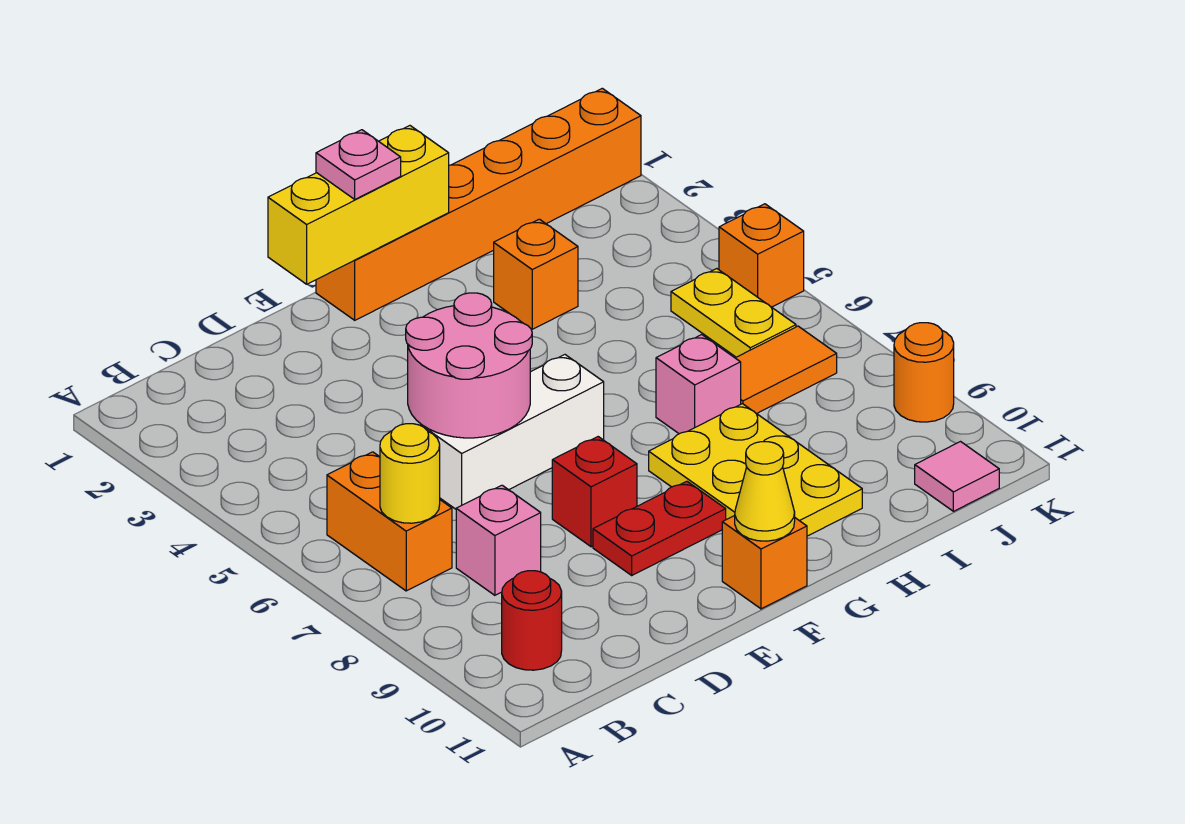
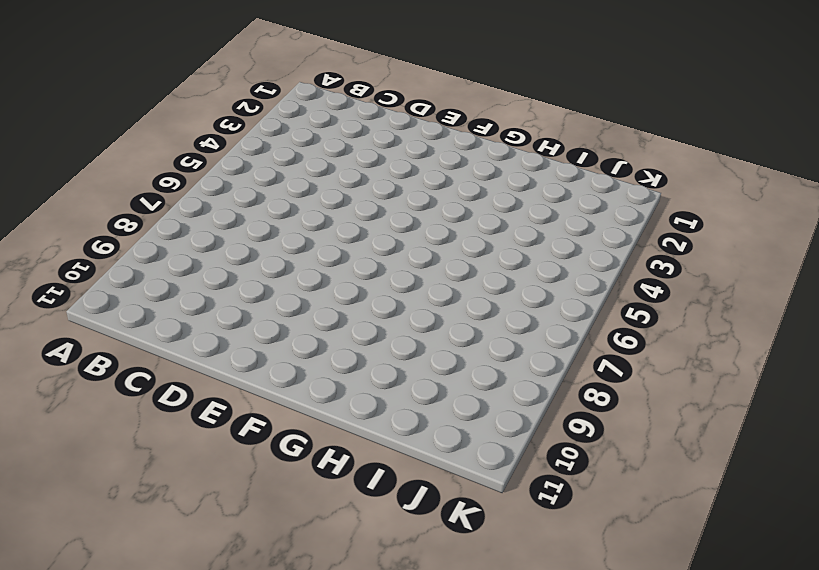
none -> orange 1x2 brick [327,452,452,591]
none -> red 1x1 round brick [502,571,562,670]
none -> pink 1x1 brick [456,485,541,595]

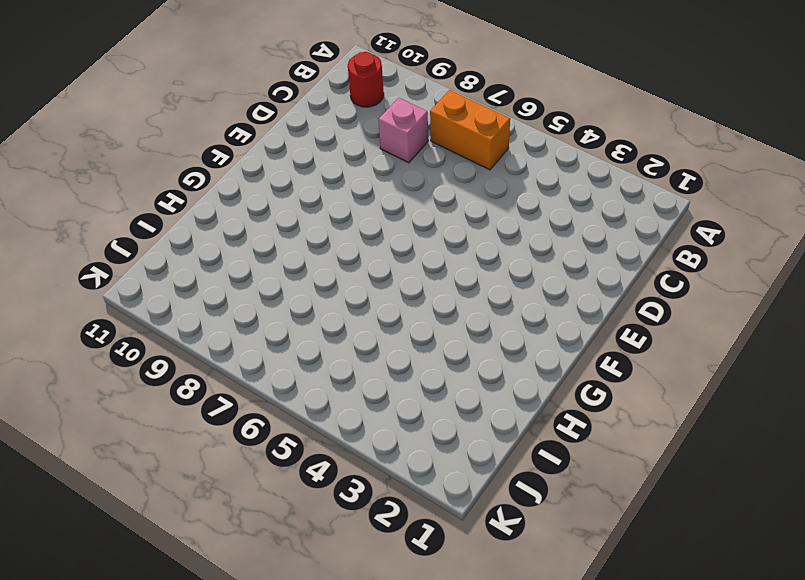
none -> white 1x3 brick [423,355,604,509]
none -> red 1x1 brick [552,437,637,547]
none -> red 1x2 plate [593,481,726,575]

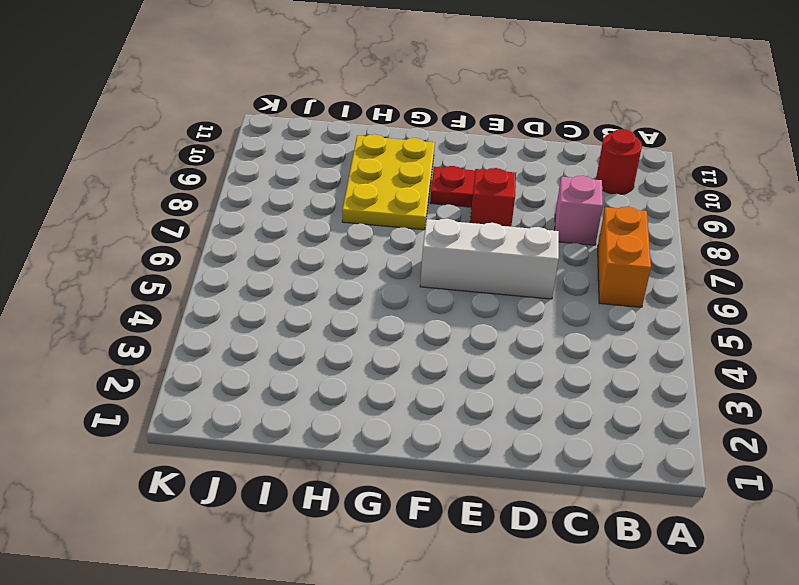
none -> orange 1x6 brick [316,88,641,320]
none -> orange 1x1 brick [722,516,807,609]
none -> orange 1x1 brick [494,219,578,329]

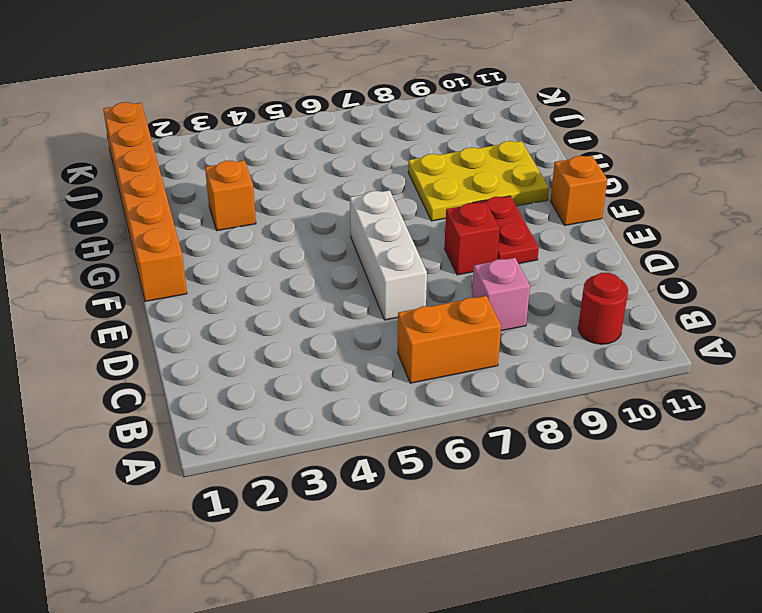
none -> pink 1x1 brick [656,335,741,434]
none -> orange 1x2 tile [736,326,837,414]
none -> yellow 1x2 plate [671,269,796,357]

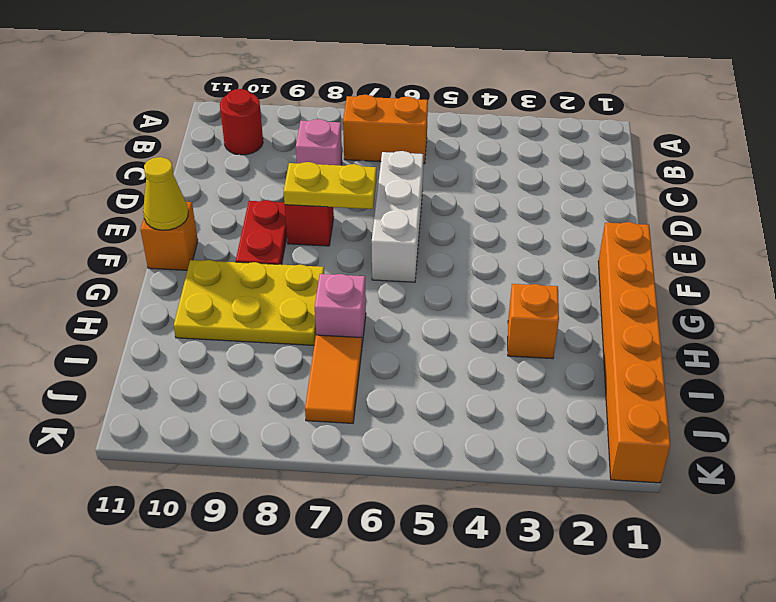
yellow 1x2 plate [284,162,377,209] -> yellow 1x2 plate moved to [671,269,796,357]
none -> pink 1x1 tile [915,442,999,511]
none -> orange 1x1 brick [719,204,804,307]
none -> orange 1x1 round brick [894,323,954,422]

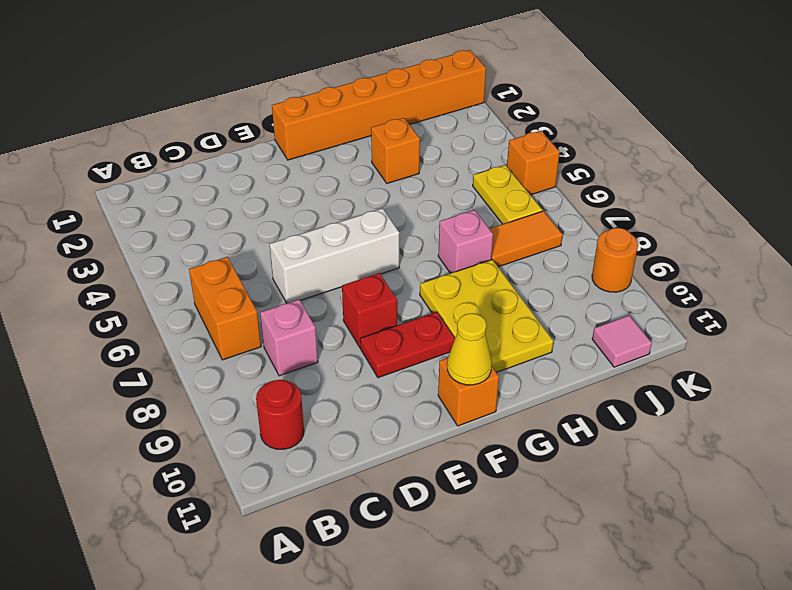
none -> yellow 1x1 round brick [380,424,440,523]
none -> pink 2x2 round brick [406,293,532,438]
none -> yellow 1x3 brick [268,126,449,284]

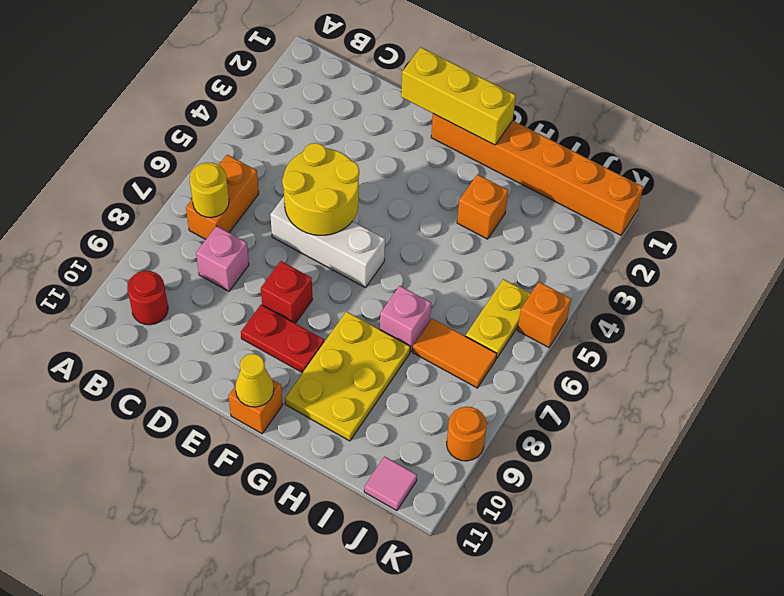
yellow 2x2 round brick [282,143,359,235] -> pink 2x2 round brick [406,293,532,438]
none -> pink 1x1 plate [316,130,401,199]

